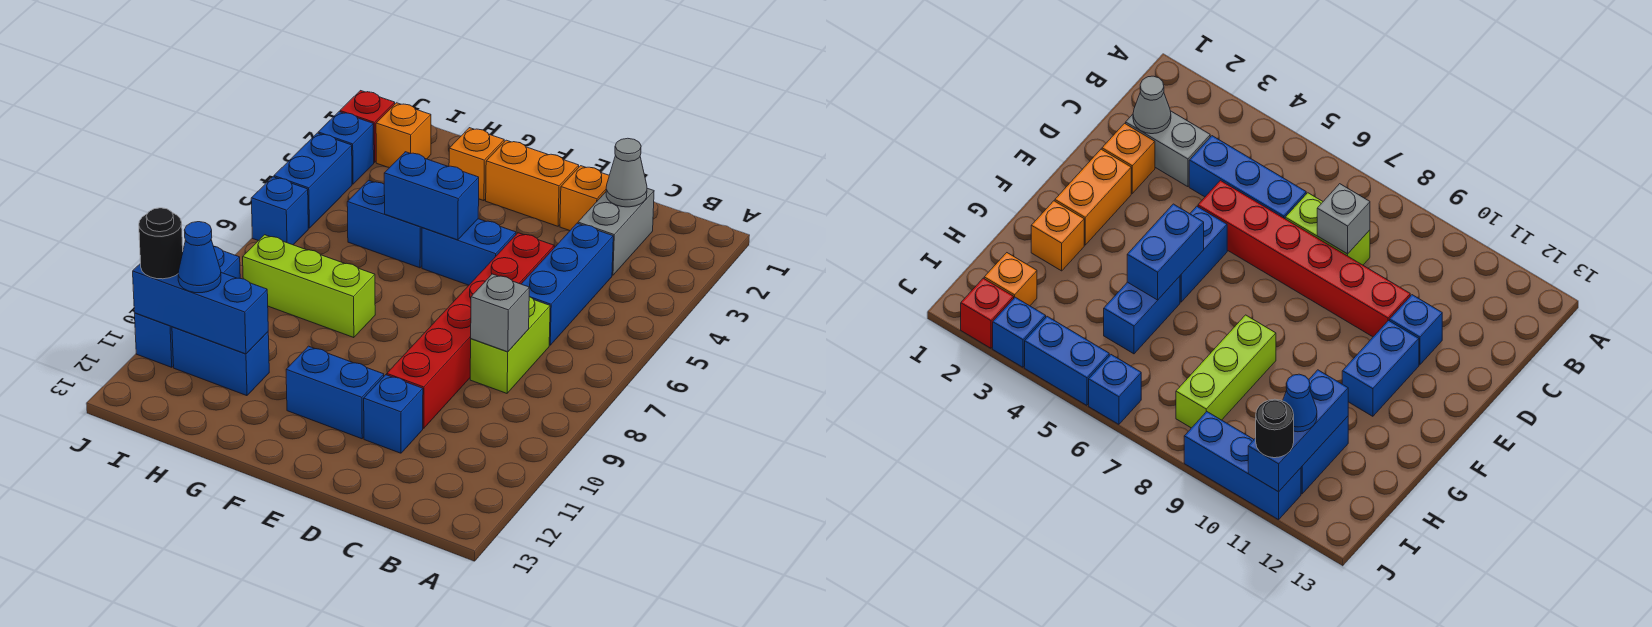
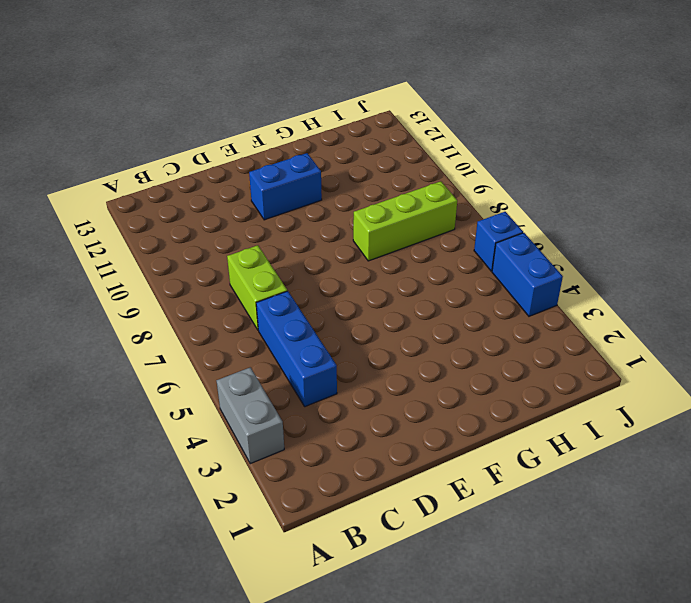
grey 1x2 brick [216,367,284,464] -> grey 1x2 brick moved to [578,188,654,275]
none -> orange 1x1 brick [560,166,609,231]
none -> red 1x6 brick [387,233,554,428]
none -> blue 1x1 brick [364,375,423,453]

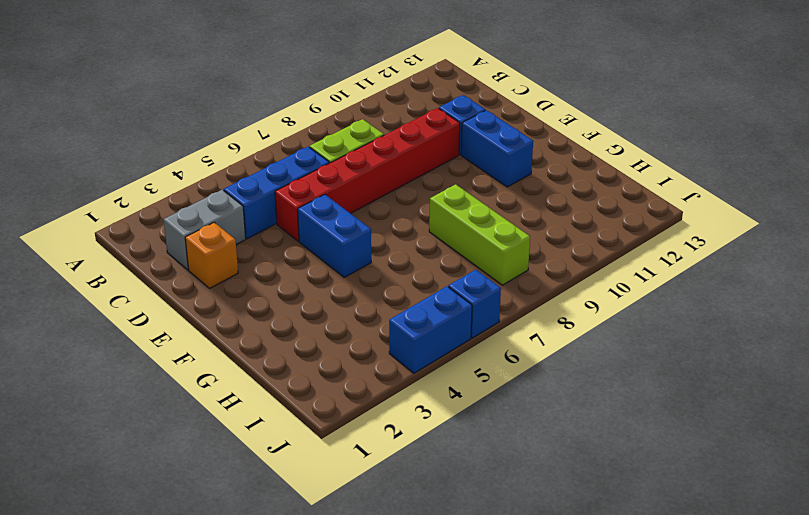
none -> orange 1x2 brick [486,140,579,226]
none -> orange 1x1 brick [449,128,504,201]
none -> blue 1x2 brick [347,180,422,268]

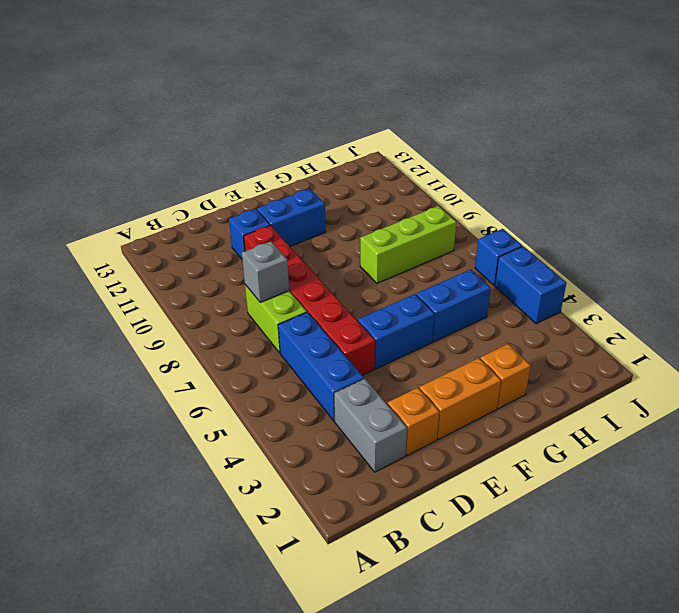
none -> blue 1x2 brick [172,327,269,396]
none -> orange 1x1 brick [376,103,431,168]
none -> red 1x1 brick [340,91,395,163]

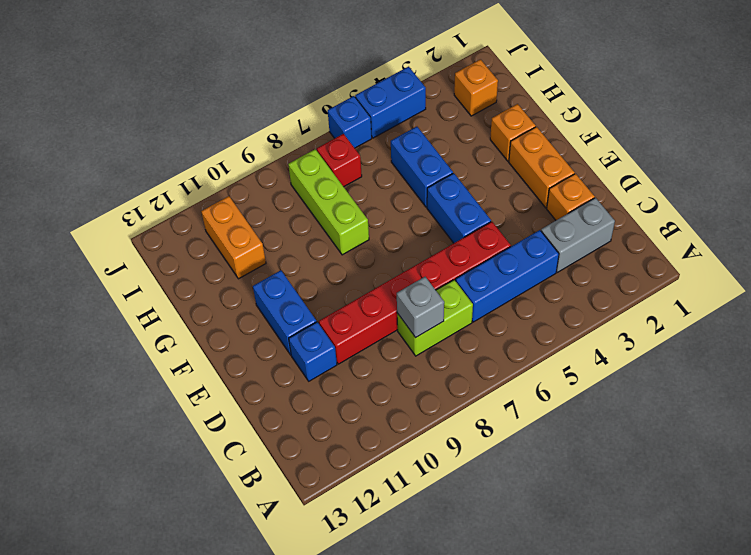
orange 1x2 brick [201,196,266,279] -> blue 1x2 brick [172,327,269,396]
red 1x1 brick [317,134,362,187] -> red 1x1 brick moved to [340,91,395,163]
none -> blue 1x1 brick [318,112,374,184]
none -> blue 1x3 brick [135,247,240,367]
none -> grey 1x1 cone [606,138,647,207]

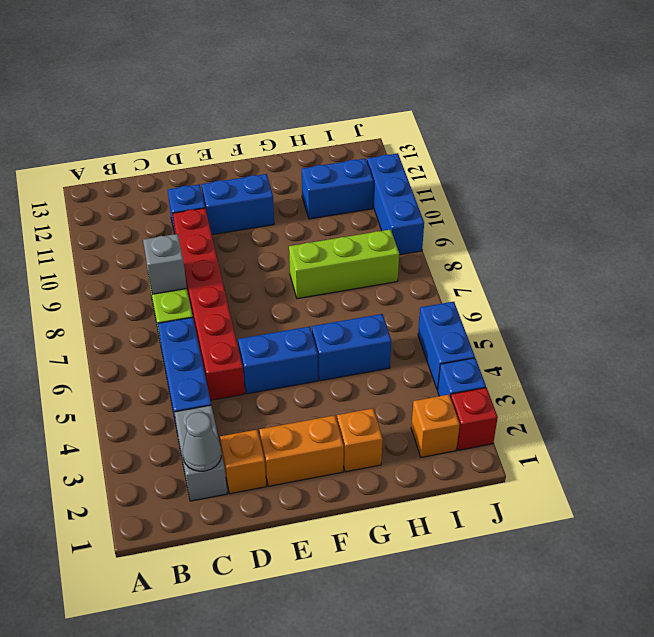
none -> blue 1x1 brick [251,177,308,245]
none -> blue 1x2 brick [384,152,479,240]
none -> blue 1x3 brick [133,263,268,354]

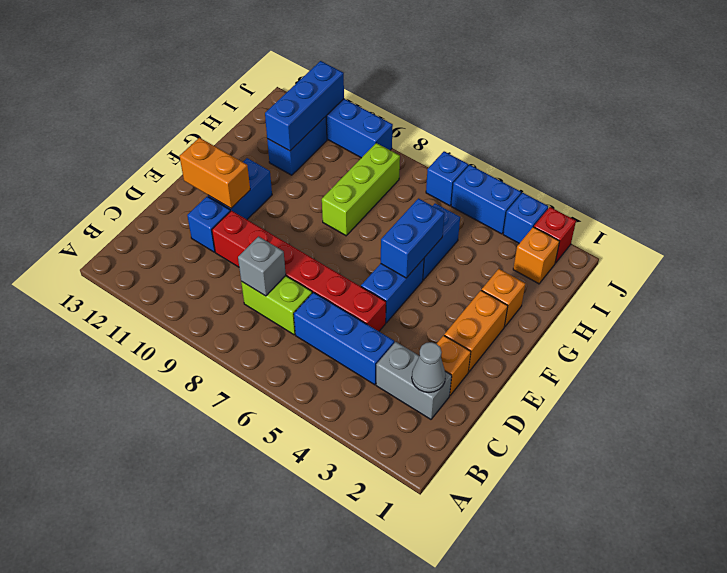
orange 1x2 brick [180,138,250,208] -> none
none -> blue 1x1 cone [178,222,221,293]
none -> black 1x1 round brick [139,208,183,279]

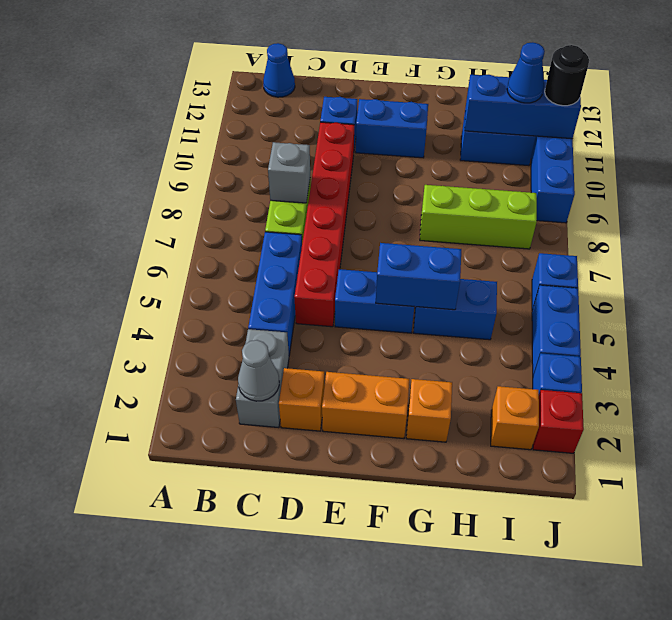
blue 1x1 cone [263,43,295,97] -> none

